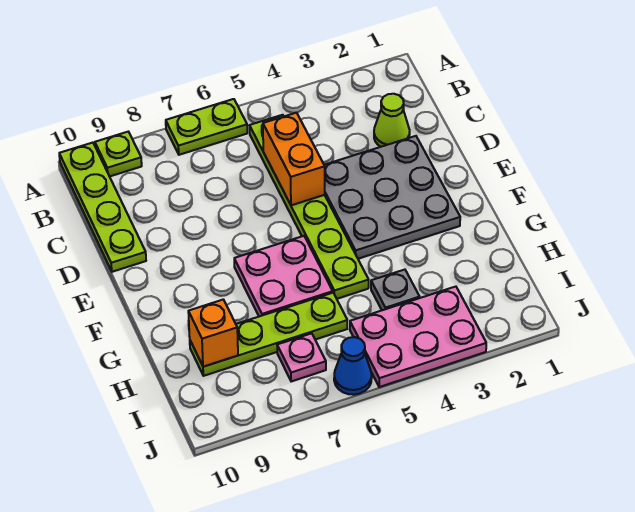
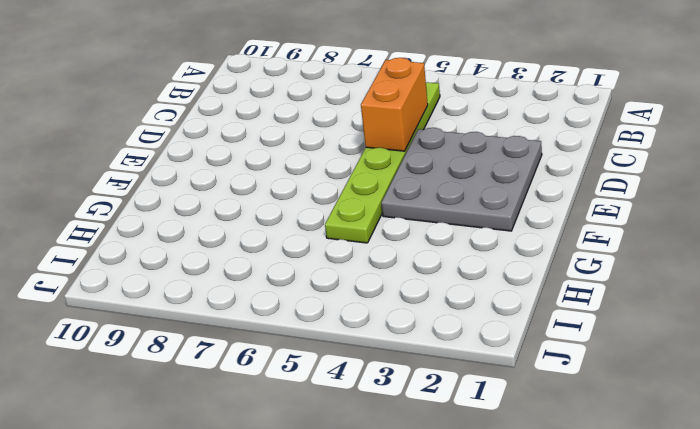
none -> lime 1x2 plate [166,99,247,155]
none -> lime 1x1 plate [95,132,142,176]
none -> lime 1x4 plate [59,143,146,272]

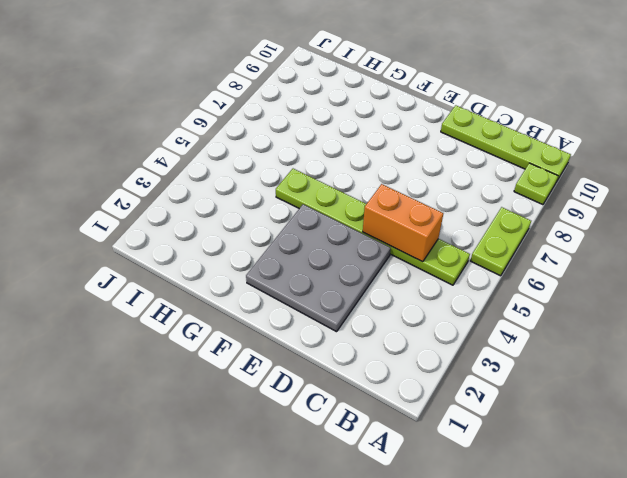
none -> lime 1x1 cone [374,94,410,147]
none -> pink 2x2 plate [234,236,333,316]
none -> grey 1x1 plate [371,270,420,310]

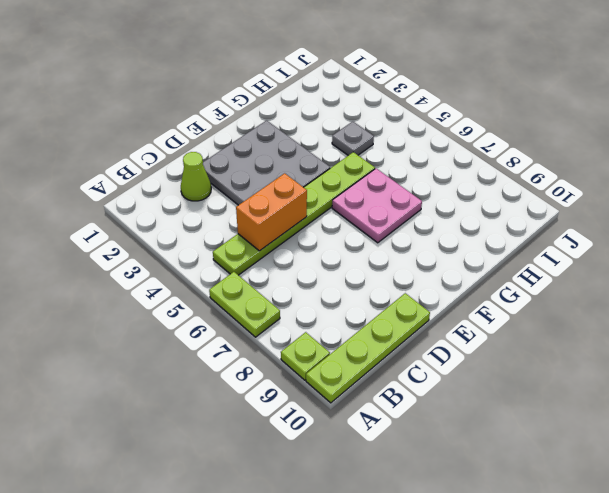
none -> lime 1x4 plate [190,293,347,376]
none -> pink 2x3 plate [350,287,486,387]
none -> pink 1x1 plate [277,333,326,381]

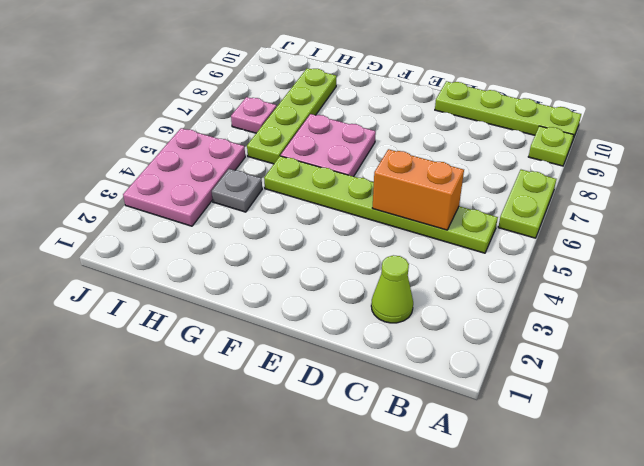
none -> grey 3x3 plate [324,136,460,259]
none -> blue 1x1 cone [334,337,372,395]
none -> orange 1x1 brick [188,300,238,367]

